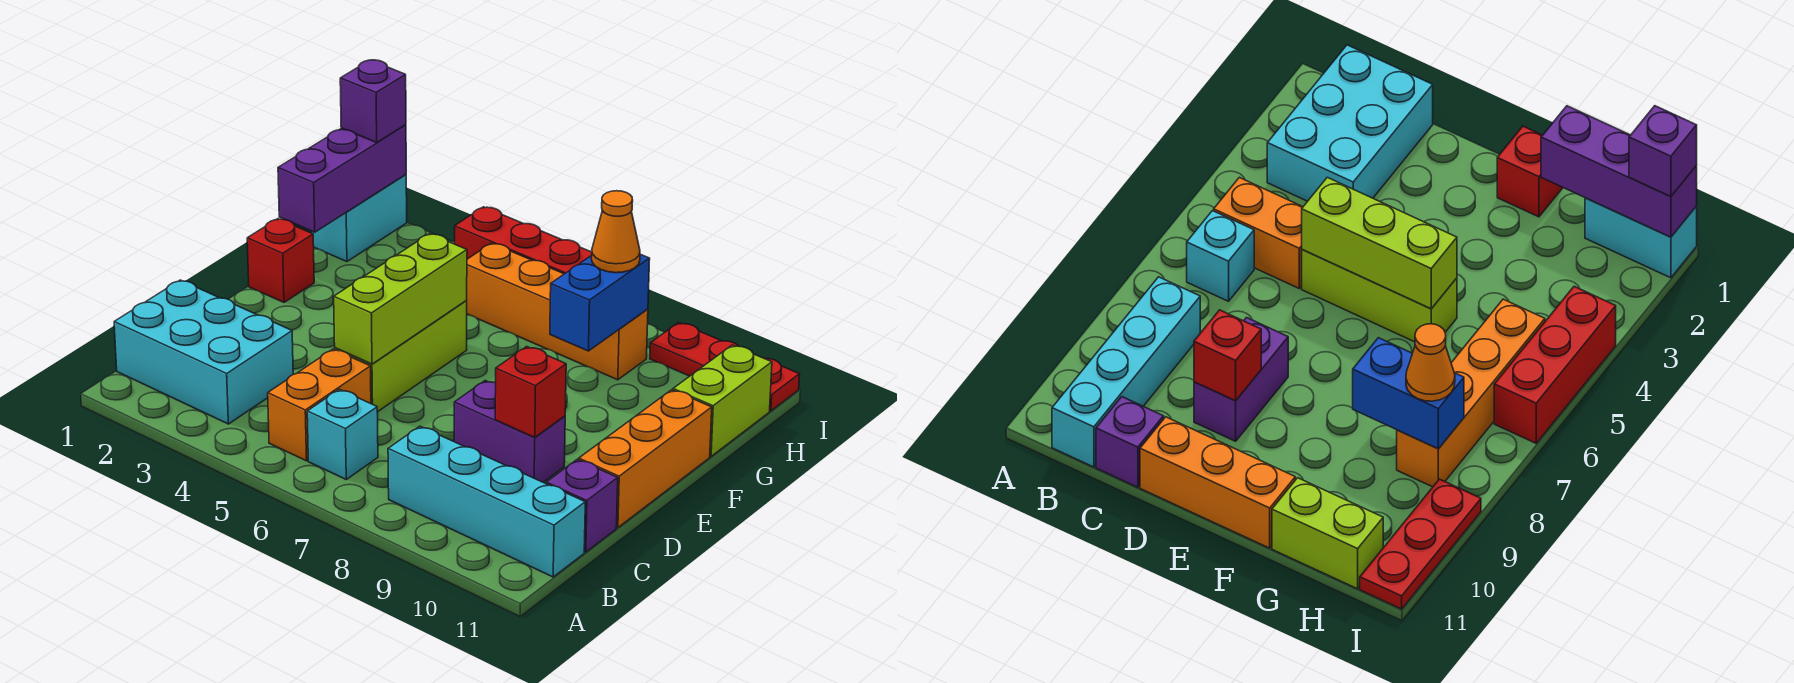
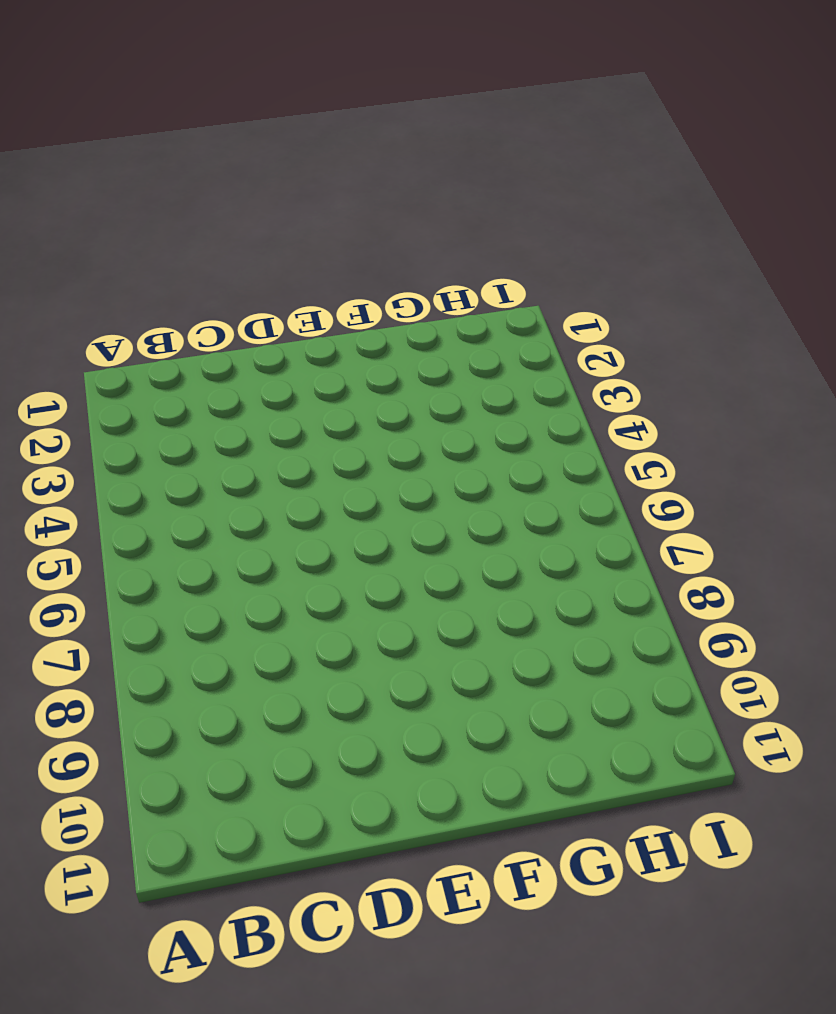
none -> cyan 2x3 brick [114,280,293,424]
none -> orange 1x2 brick [268,349,371,461]
none -> cyan 1x1 brick [307,389,378,479]

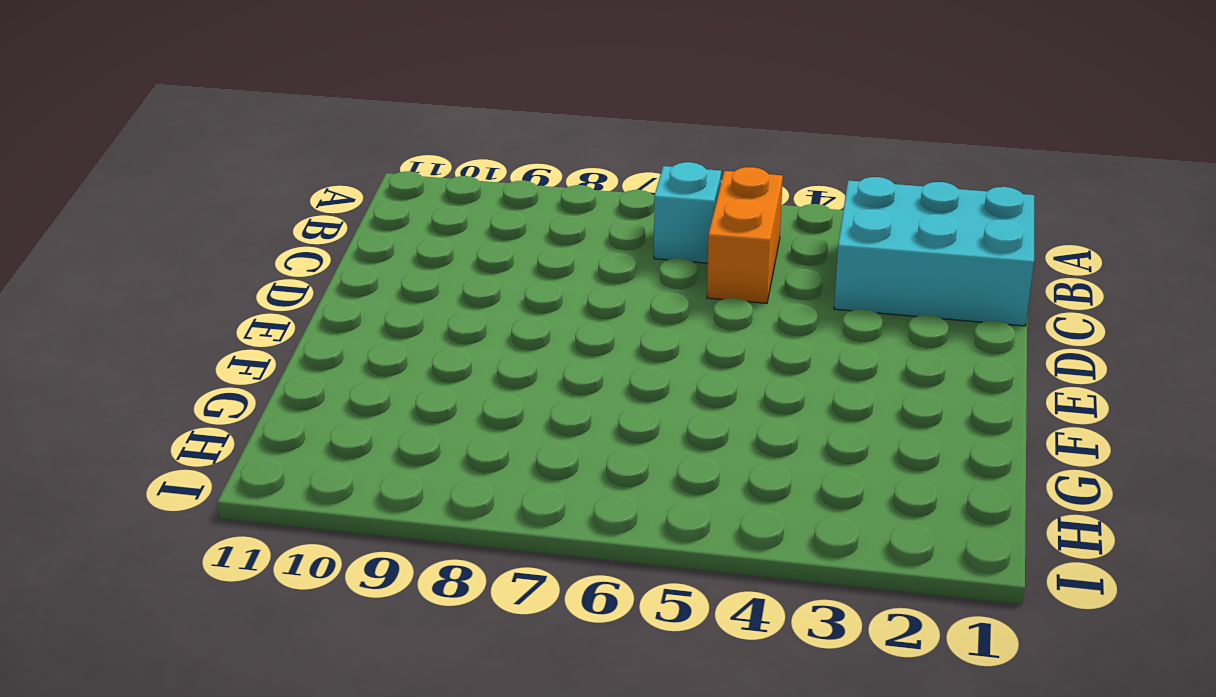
none -> cyan 1x4 brick [388,426,585,577]
none -> purple 1x1 brick [546,459,618,552]
none -> lime 1x3 brick [335,301,467,412]

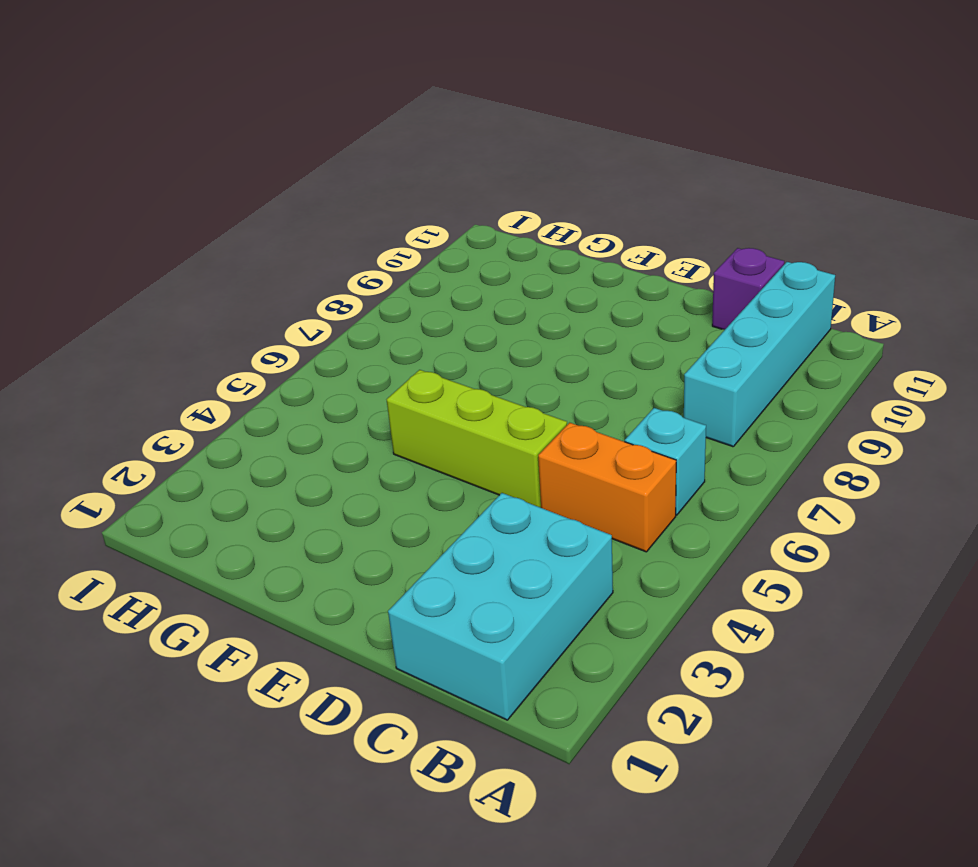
none -> purple 1x2 brick [454,381,565,482]
none -> orange 1x3 brick [579,390,712,528]
none -> red 1x1 brick [247,219,314,302]

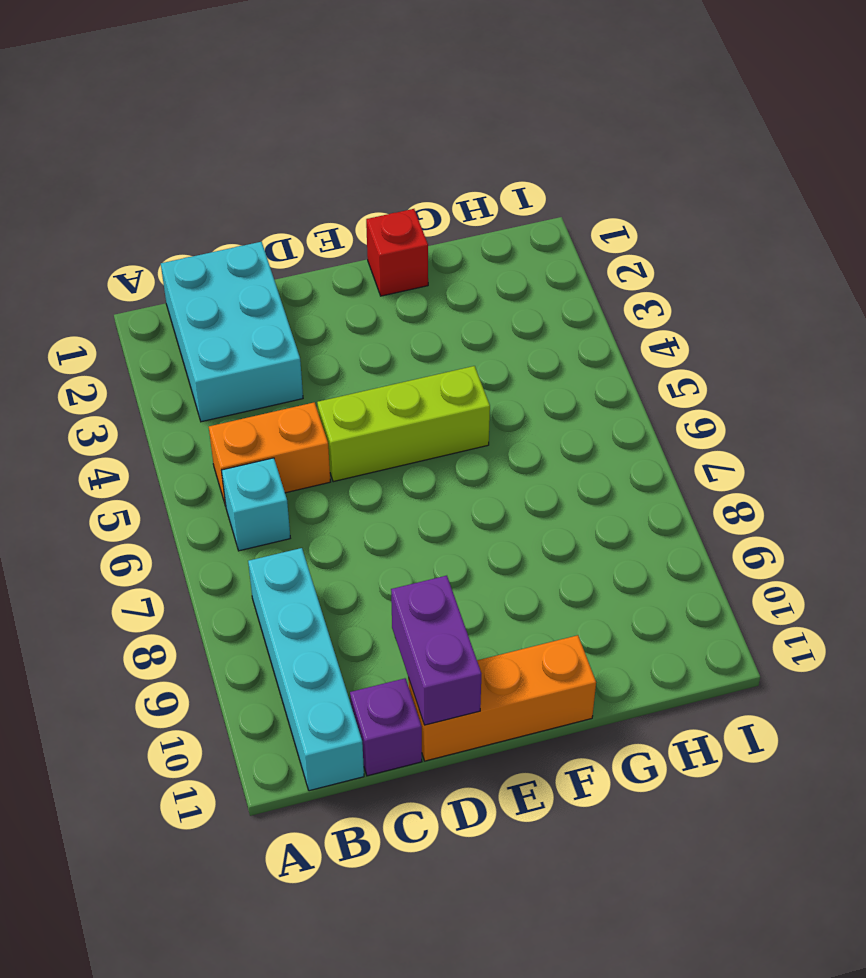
purple 1x2 brick [391,576,481,725] -> purple 1x2 brick moved to [454,381,565,482]
none -> lime 1x2 brick [673,345,772,456]
none -> cyan 1x2 brick [312,175,407,262]
none -> orange 1x4 brick [466,243,648,380]

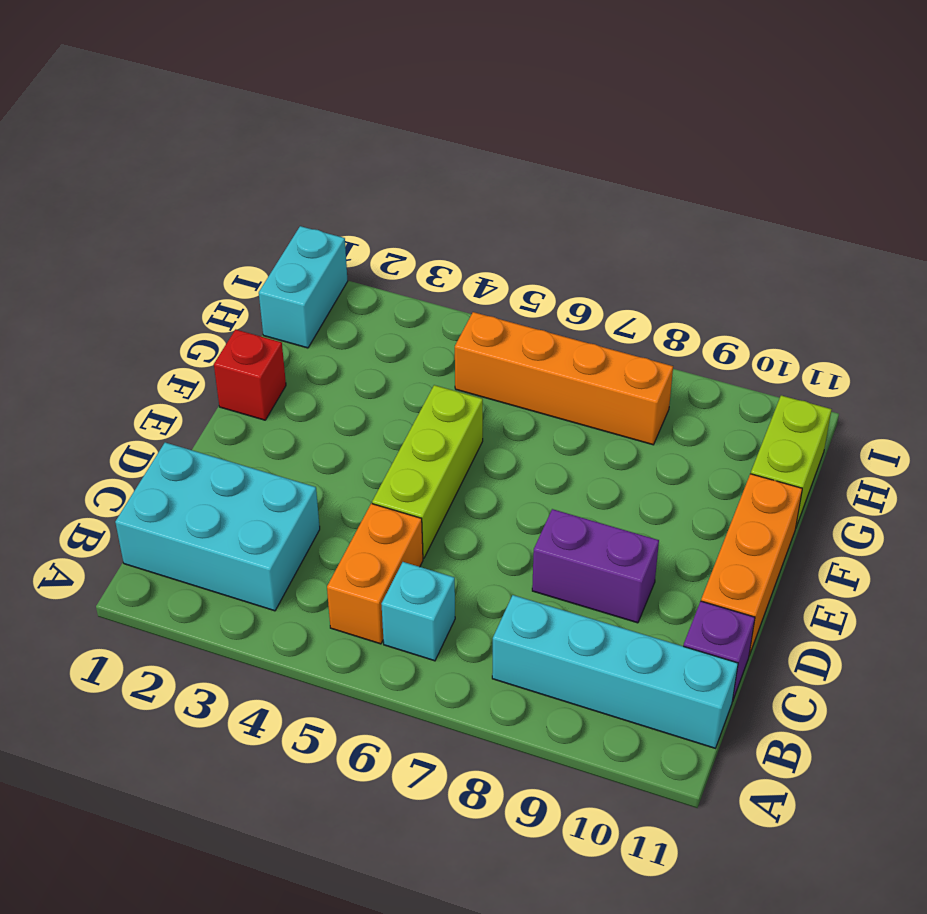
none -> red 1x3 brick [455,207,592,274]
none -> red 1x3 plate [650,323,800,411]
none -> lime 1x3 brick [334,234,467,364]

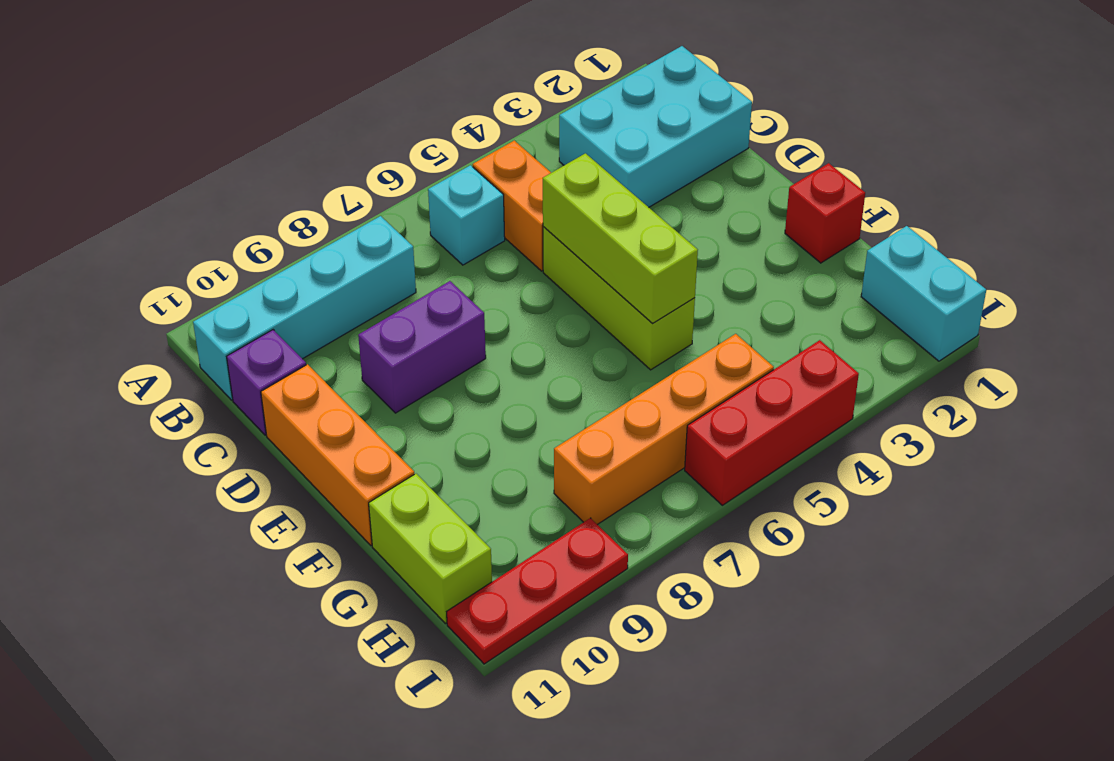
none -> red 1x1 brick [495,347,566,437]
none -> purple 1x3 brick [278,125,406,232]
none -> blue 1x2 brick [550,254,650,351]

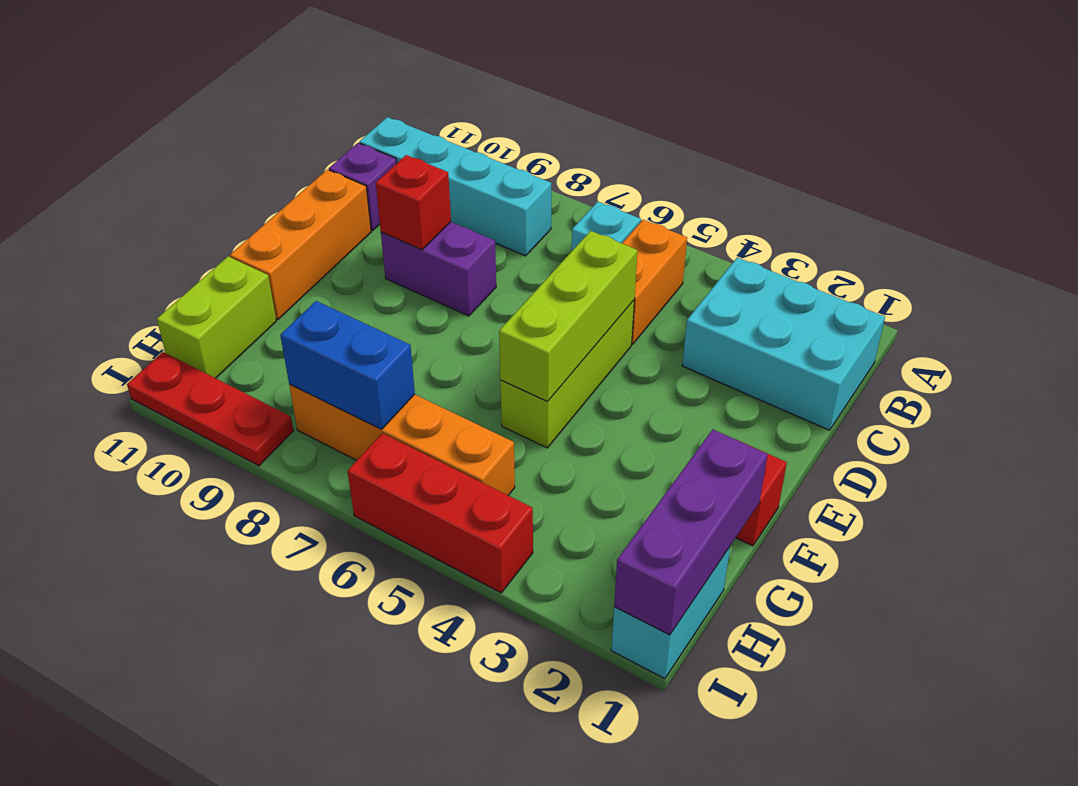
blue 1x2 brick [280,301,415,429] -> blue 1x2 brick turned to [550,254,650,351]
none -> orange 1x1 cone [591,191,640,273]
none -> purple 1x1 brick [340,60,406,142]

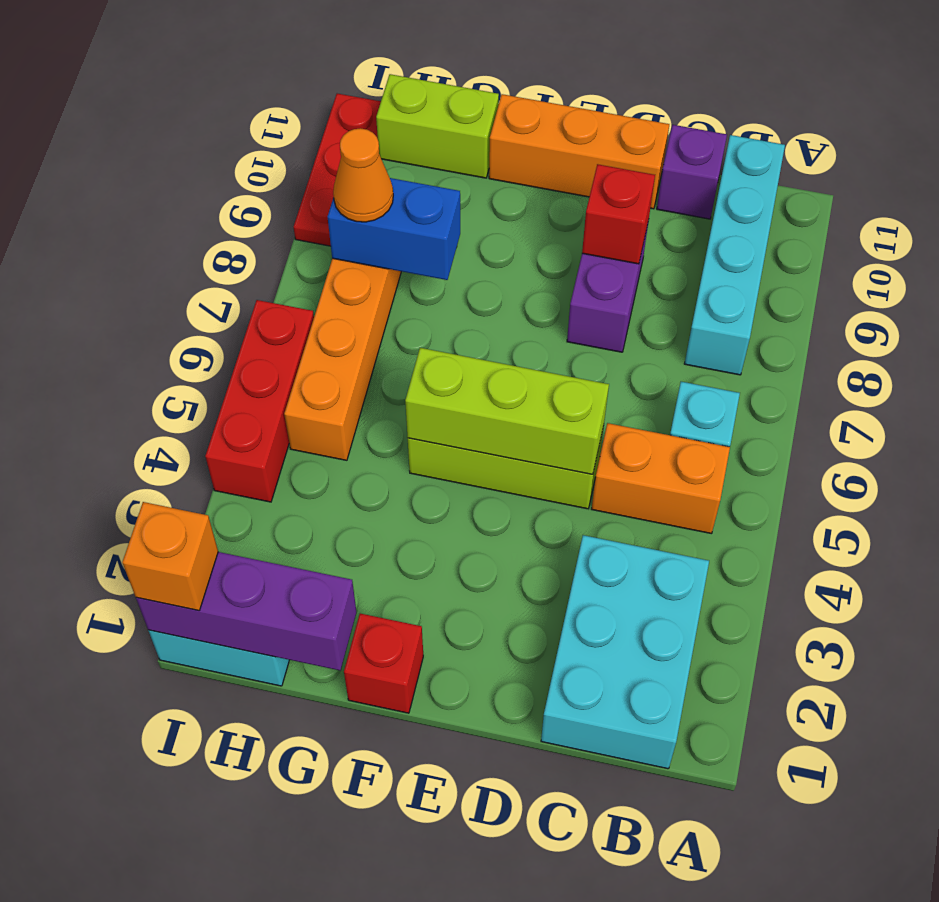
orange 1x1 brick [122,502,218,611] -> purple 1x1 brick [340,60,406,142]

